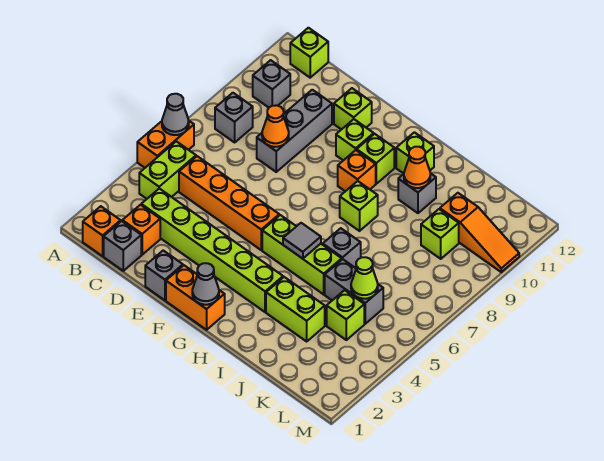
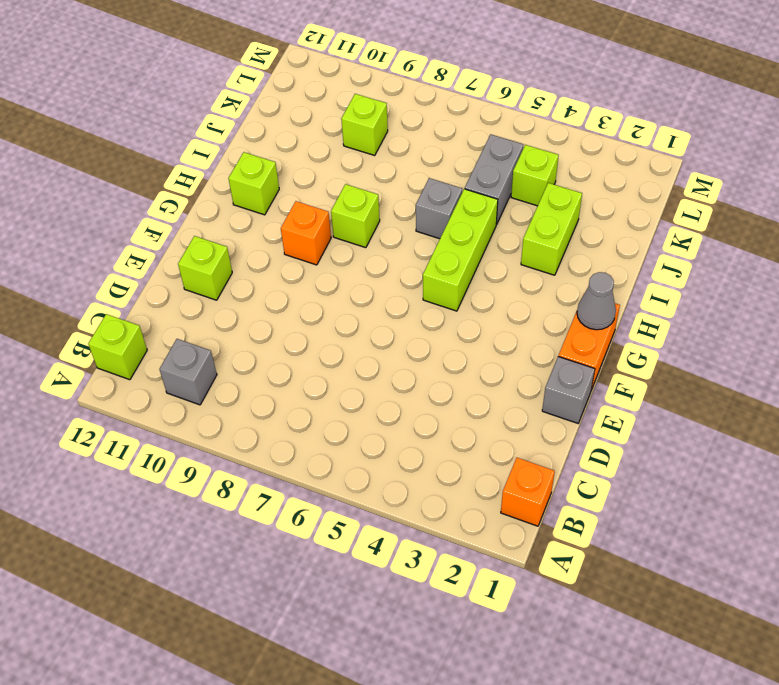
none -> orange 1x2 brick [137,120,194,168]
none -> lime 1x2 brick [139,141,196,199]
none -> grey 1x1 brick [215,93,253,142]
none -> grey 1x1 brick [104,221,141,271]

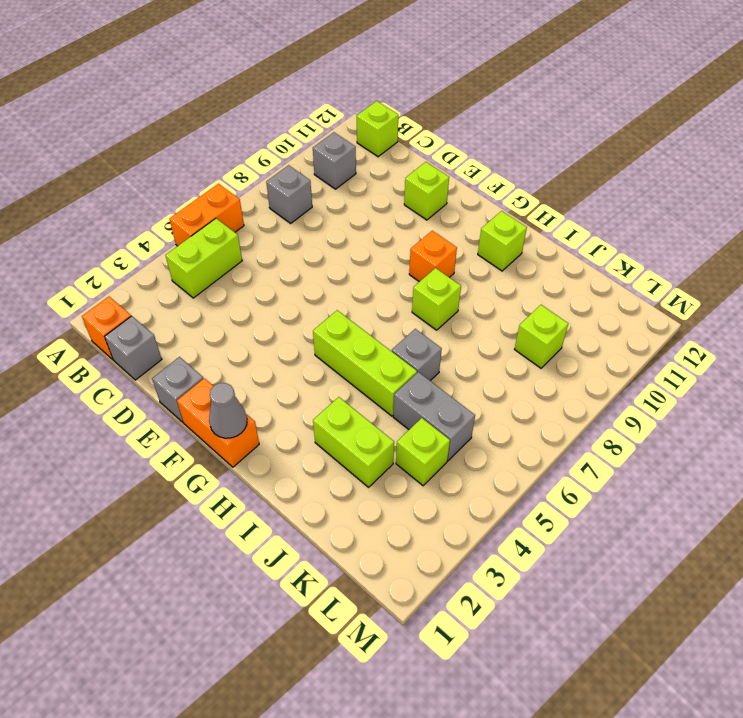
none -> orange 1x1 brick [122,205,160,255]
none -> lime 1x6 brick [141,189,283,312]
none -> orange 1x4 brick [179,156,279,250]
none -> grey 1x3 brick [257,90,332,172]

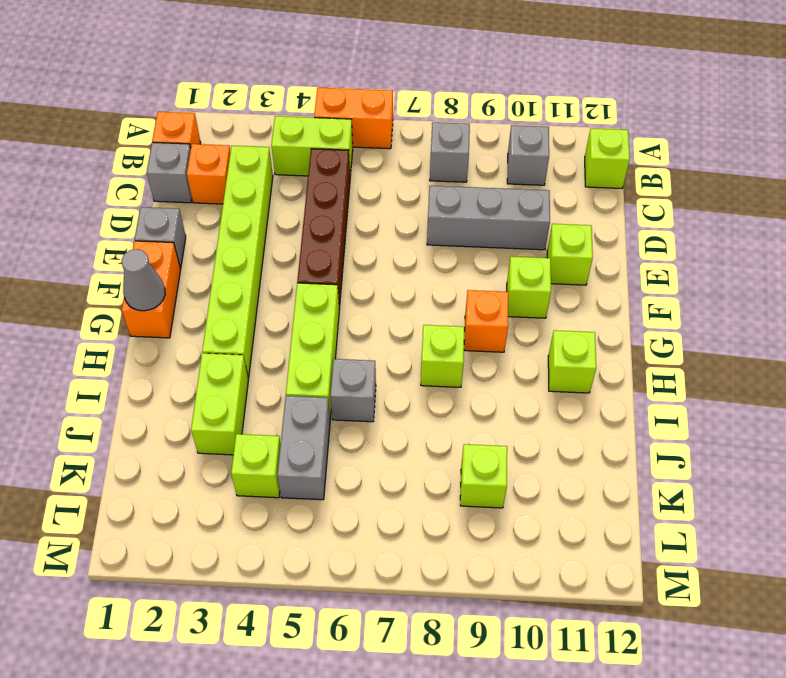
brown 1x4 brick [297,149,350,309] -> orange 1x4 brick [179,156,279,250]
none -> lime 1x1 brick [357,134,394,184]
none -> grey 1x1 brick [398,173,436,213]
none -> orange 1x3 slope [440,193,519,272]
none -> grey 1x1 cone [162,94,189,135]

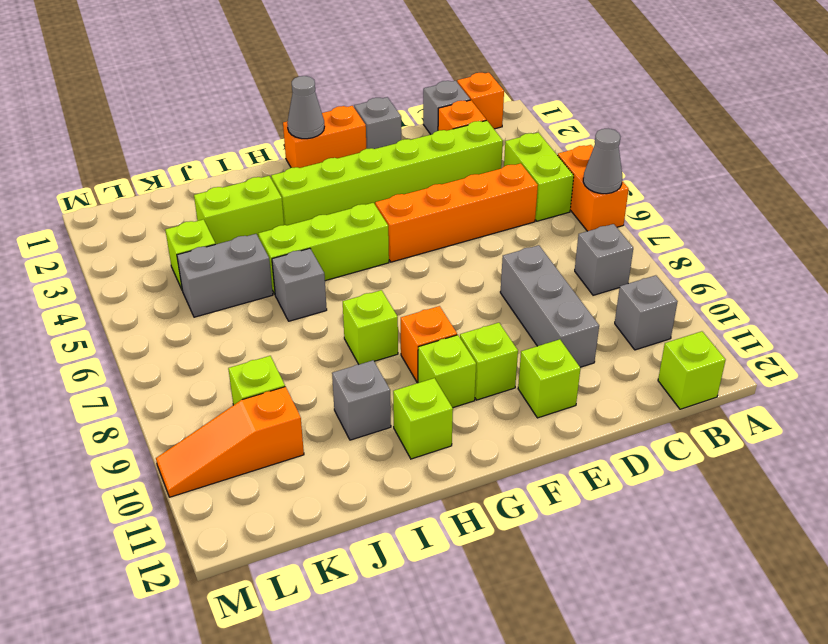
none -> orange 1x1 cone [262,105,289,147]
none -> grey 1x1 tile [283,223,321,259]
none -> orange 1x1 cone [404,147,430,188]
none -> lime 1x1 cone [351,257,378,299]

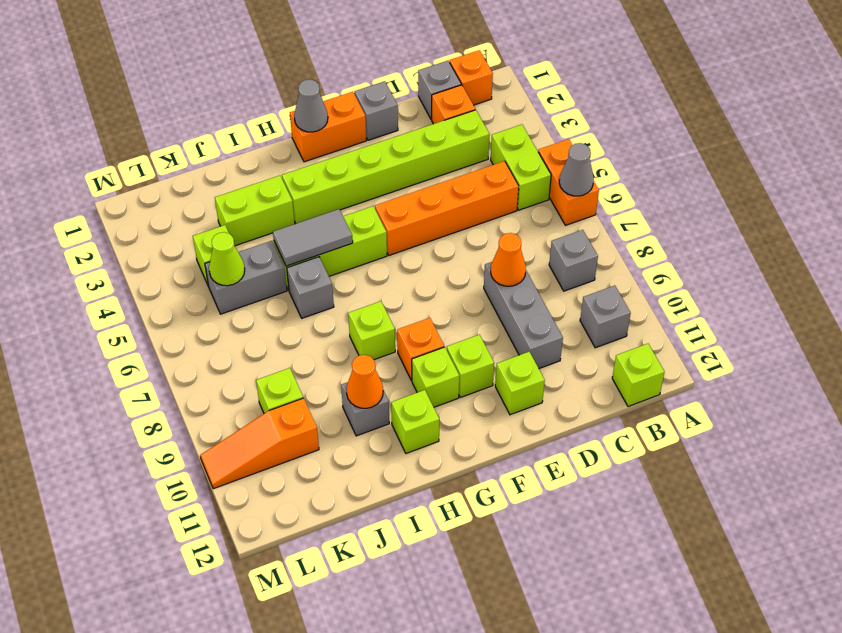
grey 1x2 tile [273,209,353,266] -> grey 1x1 tile [283,223,321,259]

